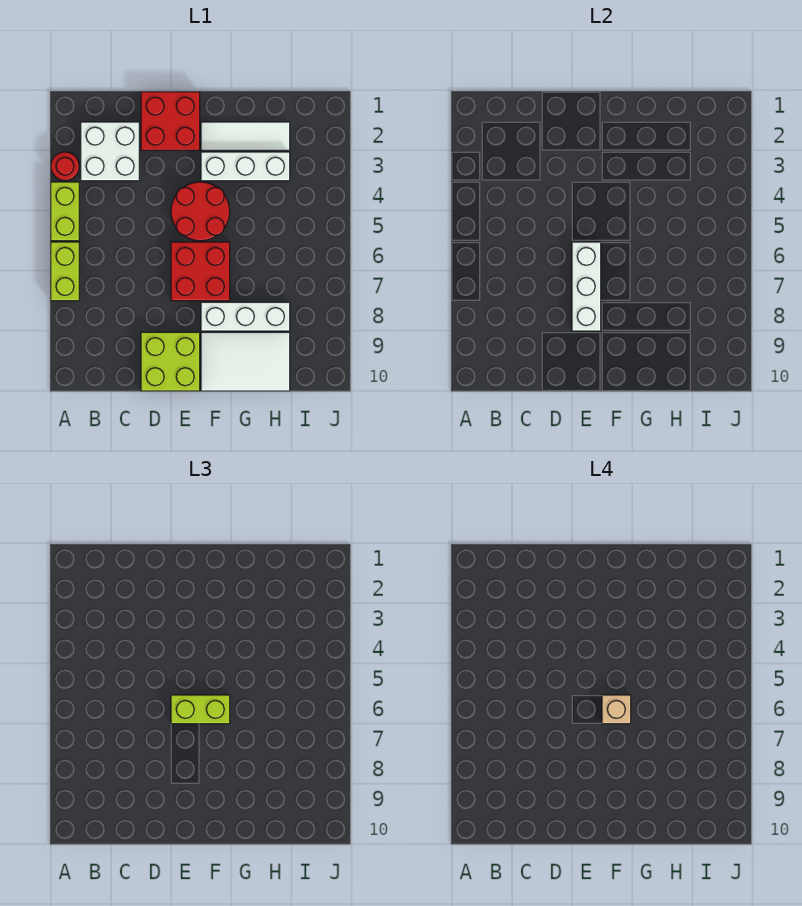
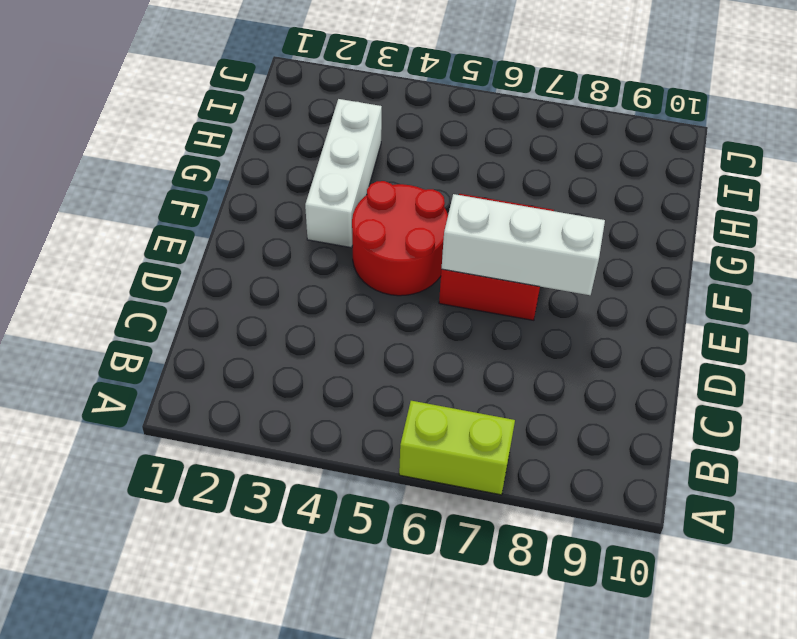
none -> red 1x1 round brick [51,152,79,180]
none -> lime 1x2 brick [51,182,79,241]
none -> white 2x2 brick [81,122,139,181]

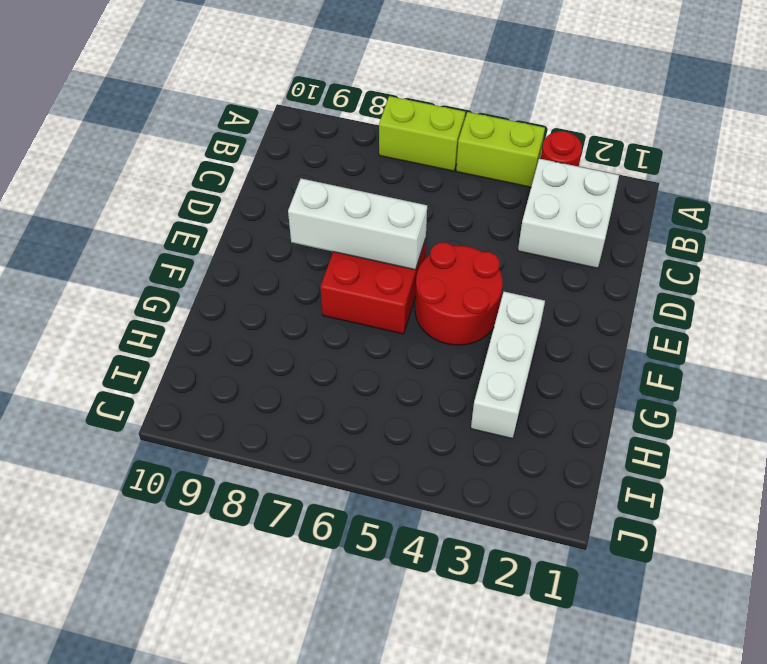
none -> red 2x2 brick [141,92,200,150]
none -> lime 2x2 brick [141,332,200,391]
none -> white 1x3 tile [201,122,290,150]

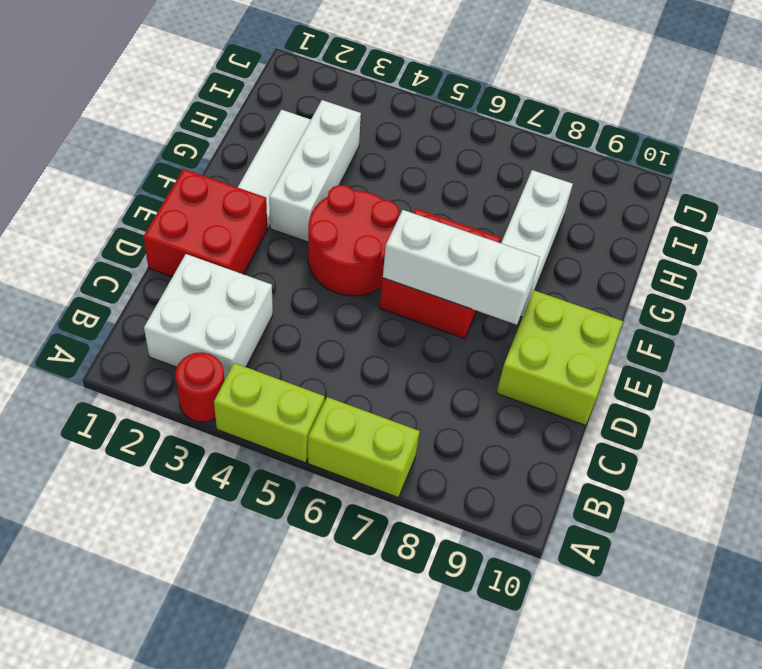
none -> white 2x3 tile [201,332,290,391]
none -> lime 1x2 brick [171,695,230,724]
none -> tan 1x1 brick [602,695,631,724]

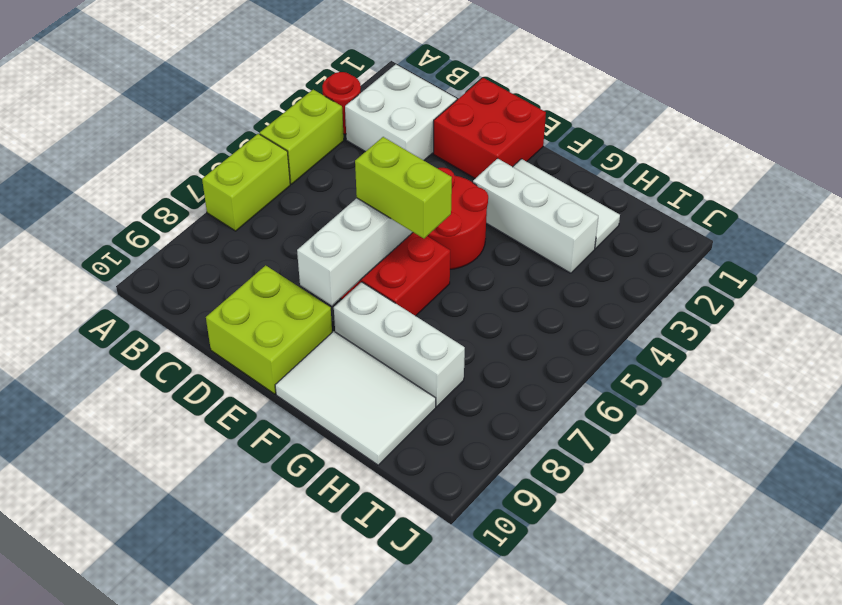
none -> tan 1x1 brick [602,695,631,724]

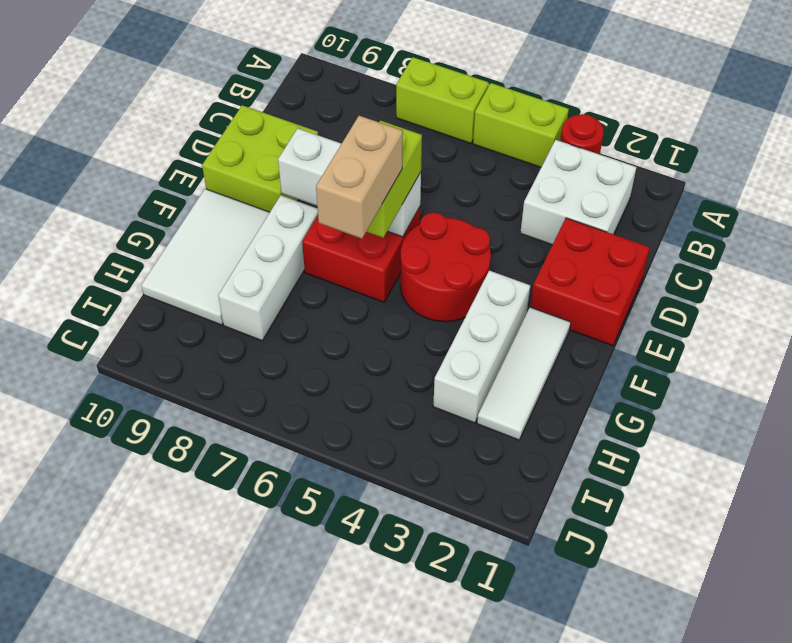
tan 1x2 brick [316,116,403,239] -> tan 1x1 brick [602,695,631,724]

